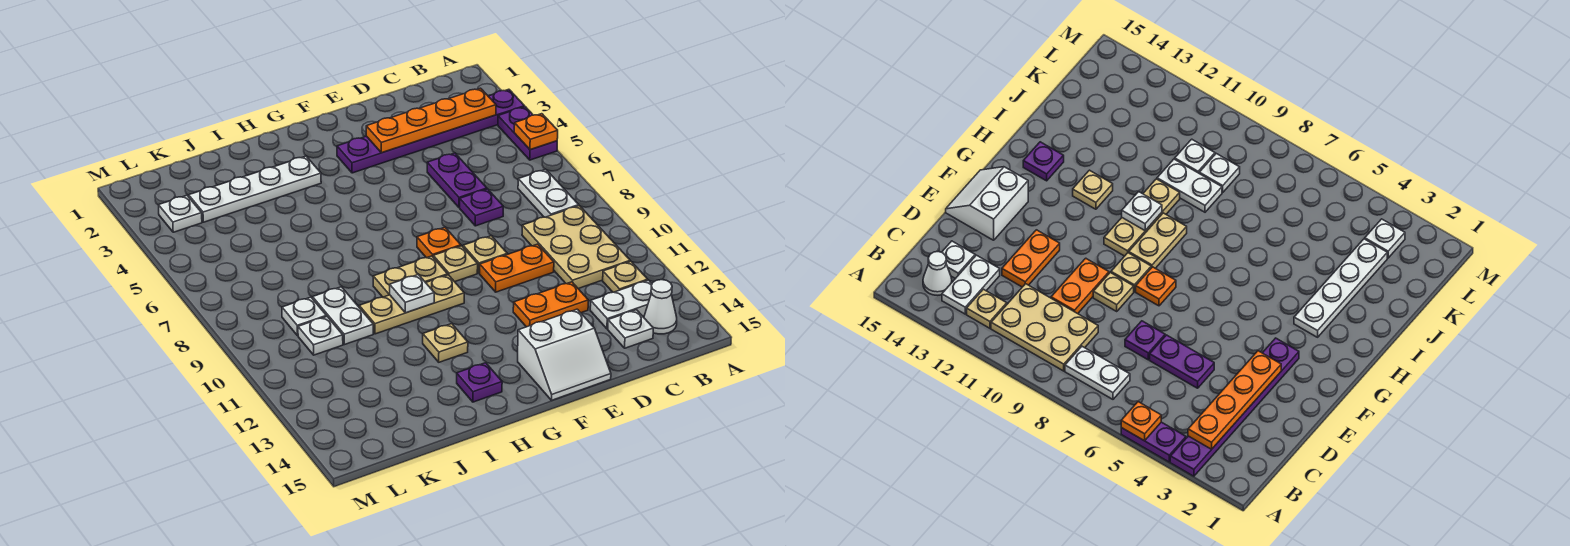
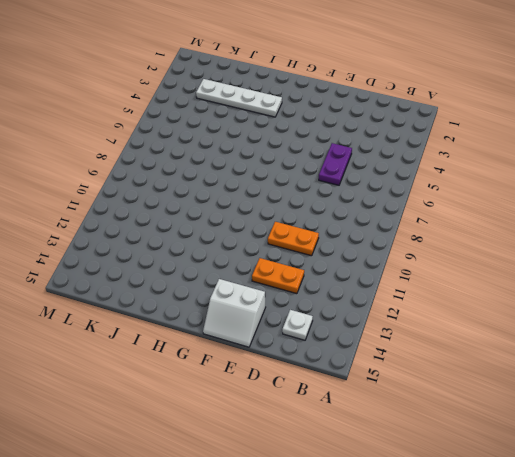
none -> purple 1x6 plate [337,89,525,173]
none -> purple 1x2 plate [498,107,557,160]
none -> white 1x2 plate [518,169,579,217]

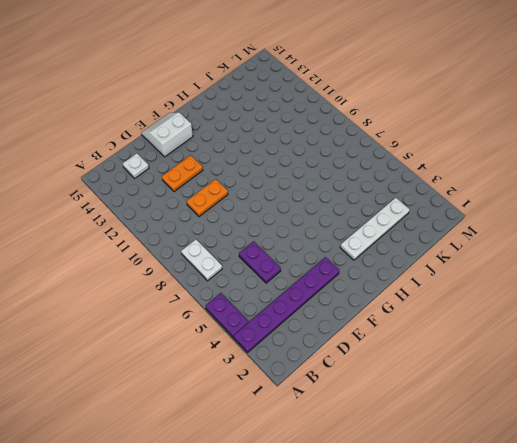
none -> tan 2x3 plate [522,206,630,289]
none -> tan 1x1 plate [603,261,648,292]
none -> white 1x2 plate [590,280,652,329]

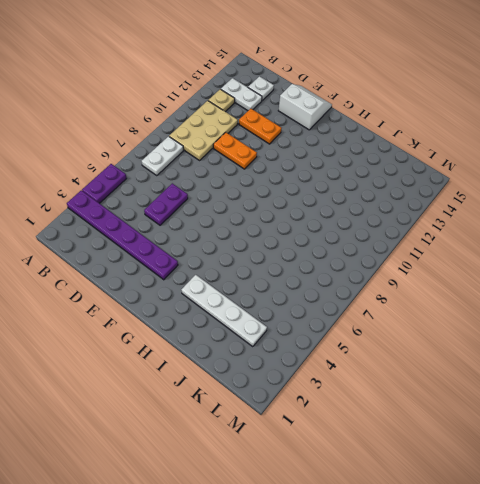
none -> white 1x1 cone [644,280,677,334]
none -> purple 1x1 plate [460,189,503,226]
none -> tan 1x1 plate [463,236,507,273]

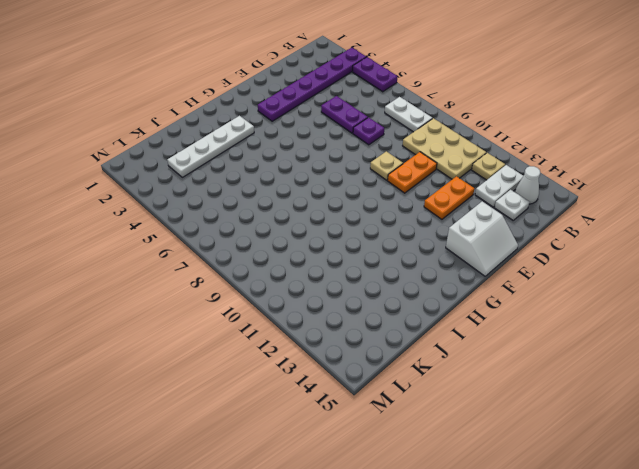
none -> orange 1x1 plate [417,227,461,258]
none -> tan 1x1 plate [433,246,478,282]
none -> tan 1x2 plate [373,256,448,297]

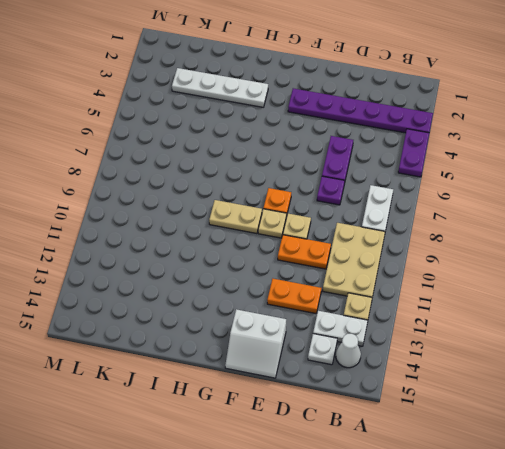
none -> tan 1x3 plate [359,275,464,334]
none -> tan 1x1 plate [423,324,468,362]
none -> purple 1x1 plate [457,363,502,402]

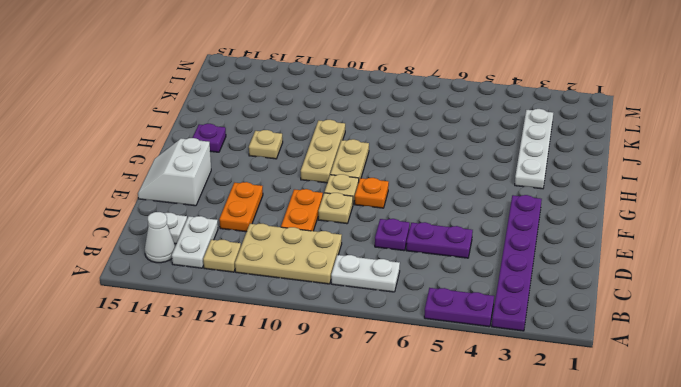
none -> white 1x2 plate [313,287,373,345]
none -> white 1x1 plate [282,297,326,336]
none -> white 1x1 plate [298,317,343,355]

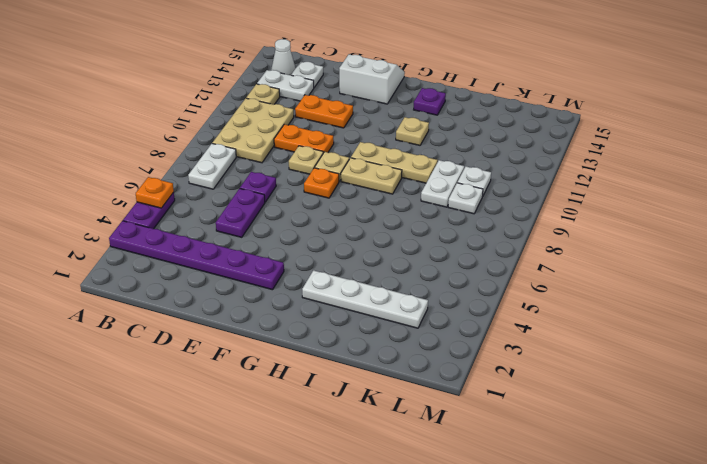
none -> white 1x1 plate [159,195,202,232]
none -> orange 1x4 plate [366,88,496,153]
none -> white 1x1 plate [390,274,434,313]

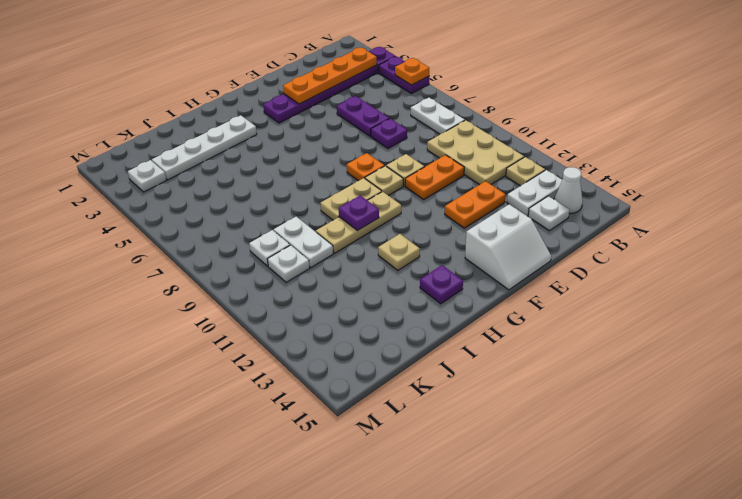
purple 1x1 plate [339,196,379,231] -> white 1x1 plate [390,274,434,313]

